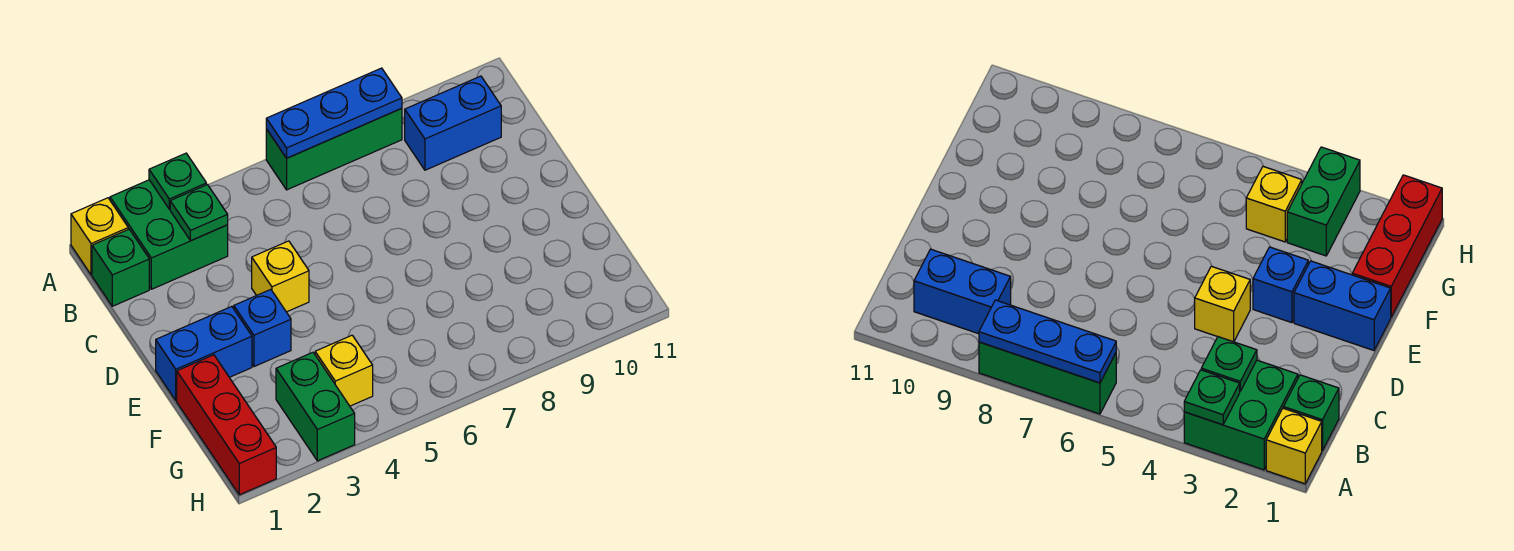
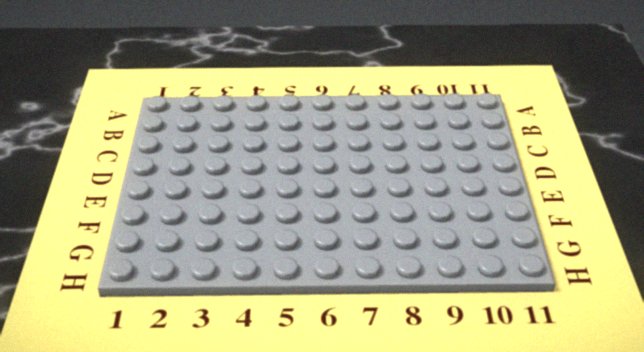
none -> yellow 1x1 brick [71,198,128,275]
none -> green 2x2 brick [110,180,228,289]
none -> green 1x3 brick [266,108,402,190]

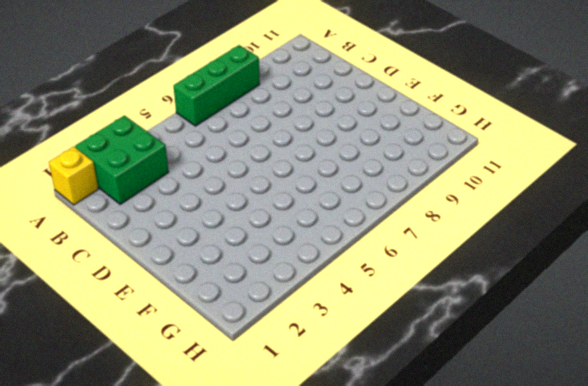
none -> green 1x1 brick [92,229,149,306]
none -> blue 1x2 brick [405,76,501,170]
none -> yellow 1x1 brick [252,241,309,312]

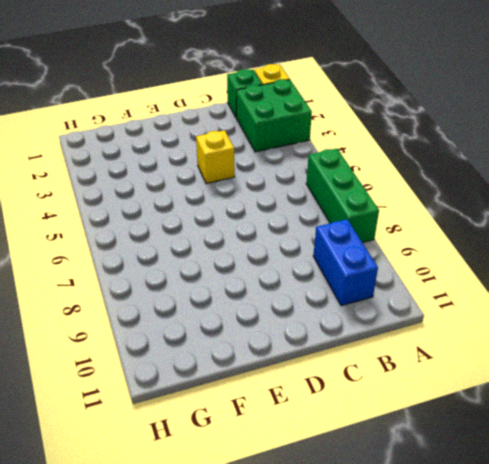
none -> blue 1x2 brick [156,306,252,400]
none -> blue 1x1 brick [234,289,291,367]
none -> red 1x3 brick [177,355,276,495]

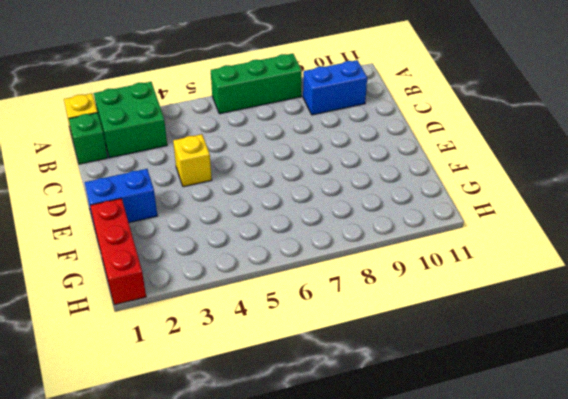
none -> blue 1x1 brick [234,289,291,367]
none -> green 1x2 brick [276,352,355,461]
none -> yellow 1x1 brick [315,335,373,406]

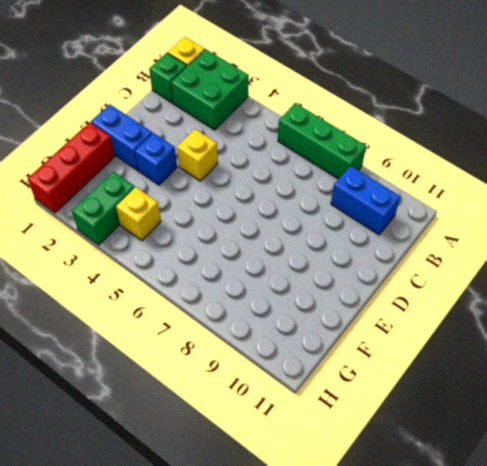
none -> green 1x1 plate [149,153,206,209]
none -> blue 1x3 plate [266,68,402,158]
none -> green 1x1 plate [170,185,228,241]

